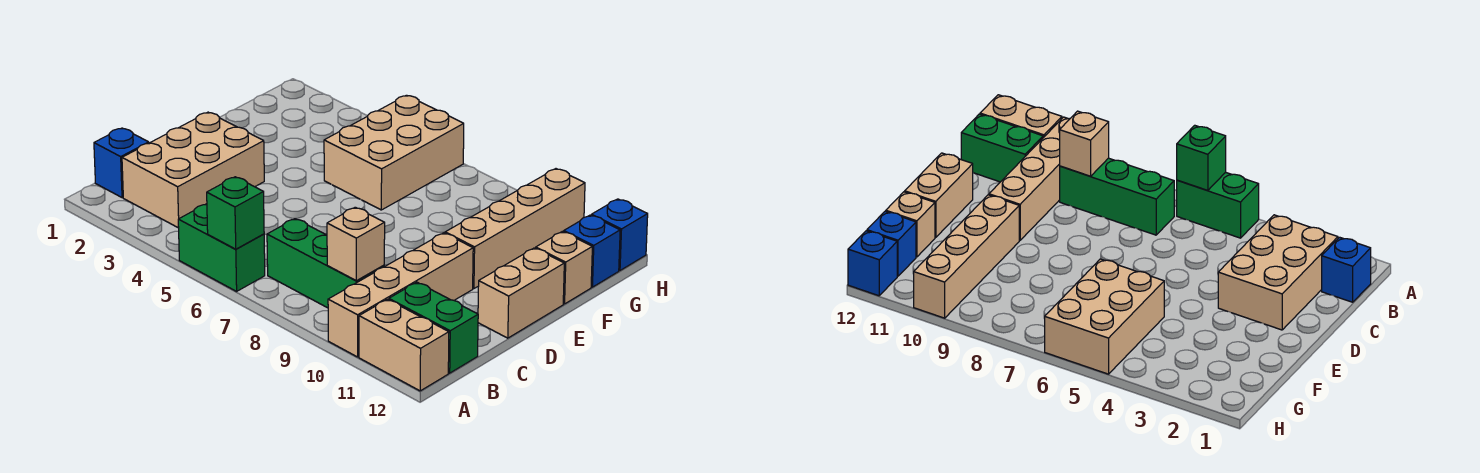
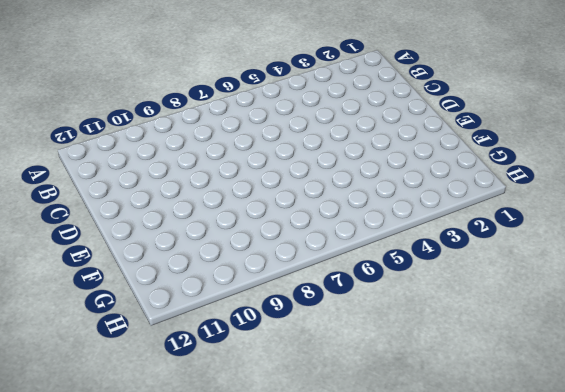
none -> green 1x2 brick [178,204,265,291]
none -> tan 1x4 brick [328,233,473,357]
none -> tan 1x2 brick [359,299,449,391]

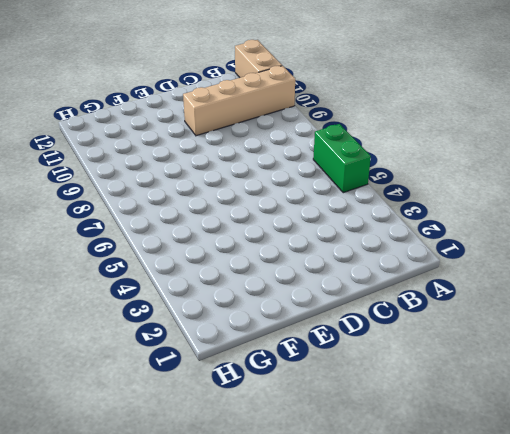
none -> blue 1x1 brick [94,128,149,198]
none -> tan 2x3 brick [122,112,264,228]
none -> green 1x3 brick [267,219,384,308]

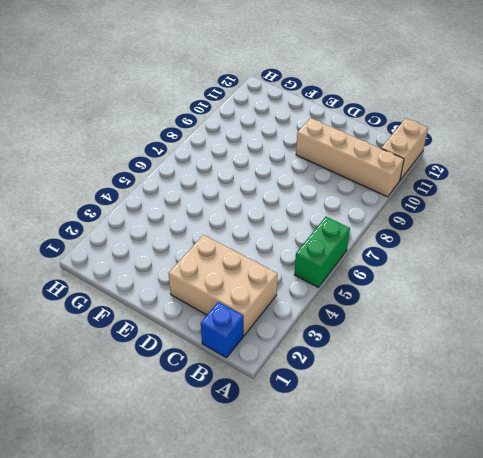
none -> green 1x3 brick [267,219,384,308]
none -> green 1x2 brick [389,282,478,373]
none -> tan 1x2 brick [478,248,564,338]

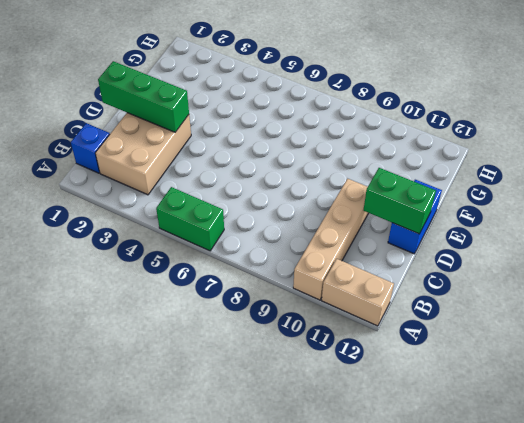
green 1x3 brick [98,61,189,132] -> green 1x3 brick moved to [267,219,384,308]
green 1x2 brick [364,168,436,234] -> green 1x2 brick moved to [389,282,478,373]
blue 1x2 brick [388,180,442,254] -> tan 1x2 brick [478,248,564,338]
none -> tan 1x4 brick [445,169,585,289]
none -> tan 2x3 brick [324,95,464,210]
none -> tan 1x1 brick [536,231,592,304]

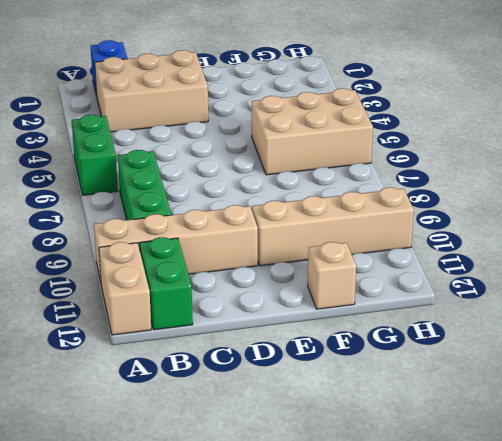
none -> tan 1x2 brick [478,248,564,338]
none -> blue 1x1 brick [564,215,620,287]
none -> blue 1x1 brick [592,199,648,270]

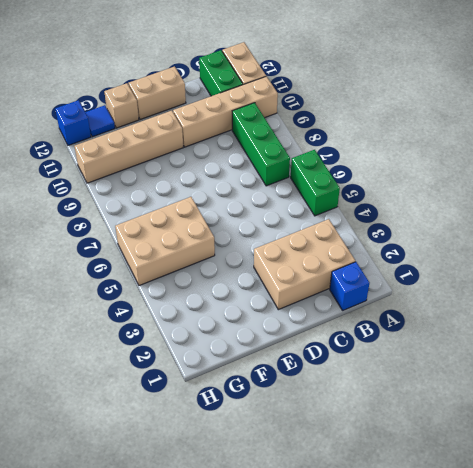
blue 1x1 tile [85,105,115,137] -> blue 1x1 brick [564,215,620,287]
none -> green 1x1 brick [207,177,264,249]
none -> tan 1x1 brick [327,207,385,281]

